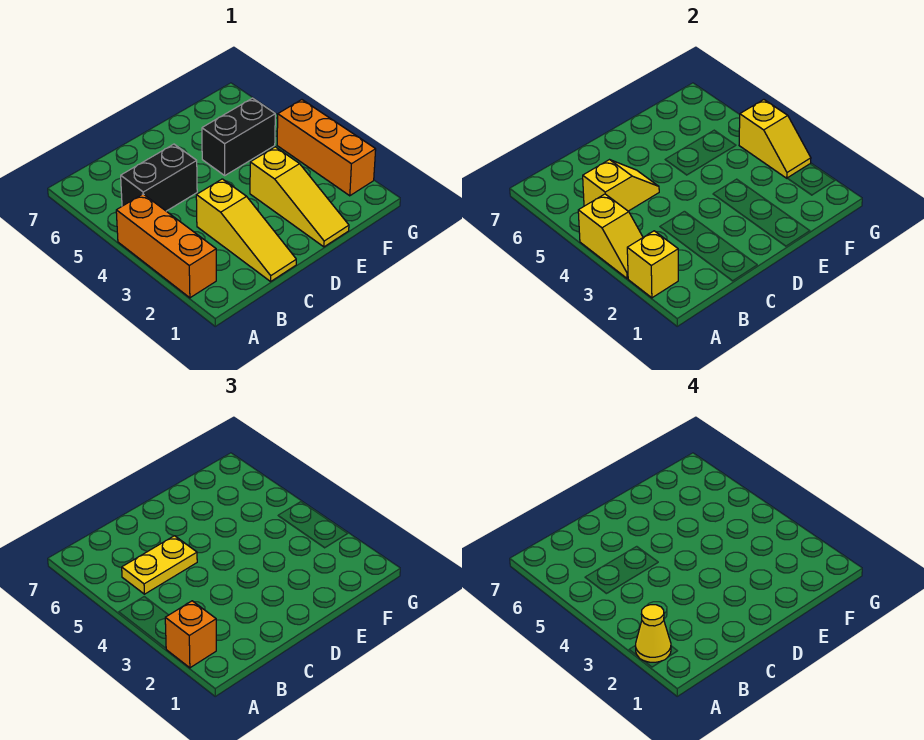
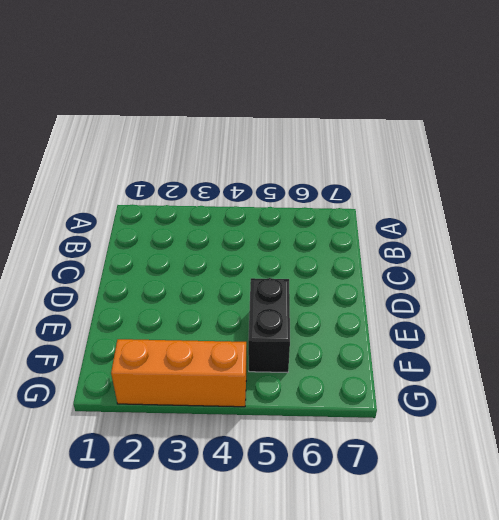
none -> orange 1x3 brick [116,194,216,298]
none -> black 1x2 brick [121,144,197,211]
none -> yellow 1x3 slope [196,179,296,281]

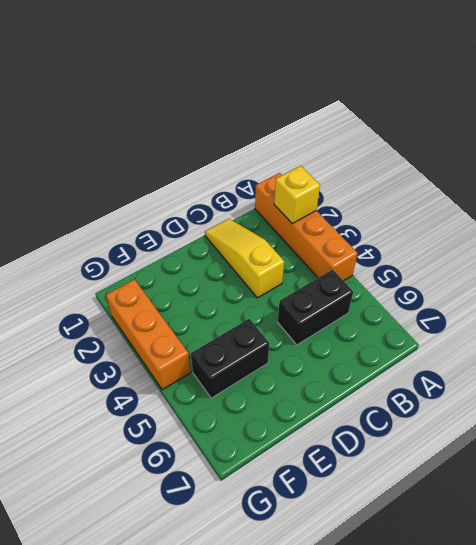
orange 1x4 brick [255,173,358,281] -> orange 1x3 brick [116,194,216,298]
none -> yellow 1x3 slope [250,147,349,247]
none -> yellow 1x2 slope [578,194,643,278]
none -> yellow 1x2 slope [583,160,659,211]

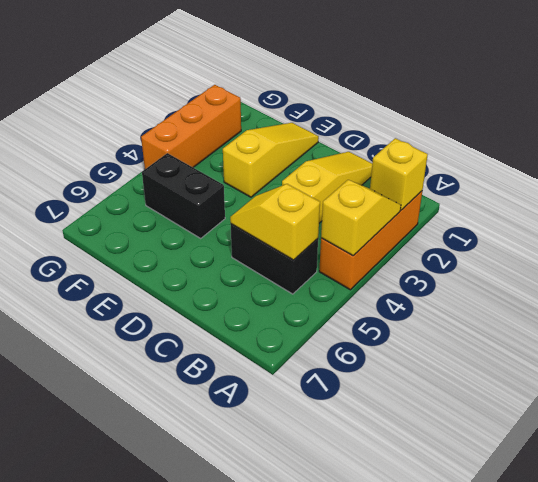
none -> yellow 1x2 slope [739,100,811,178]
none -> orange 1x1 brick [165,601,216,668]
none -> yellow 1x2 plate [122,536,197,594]

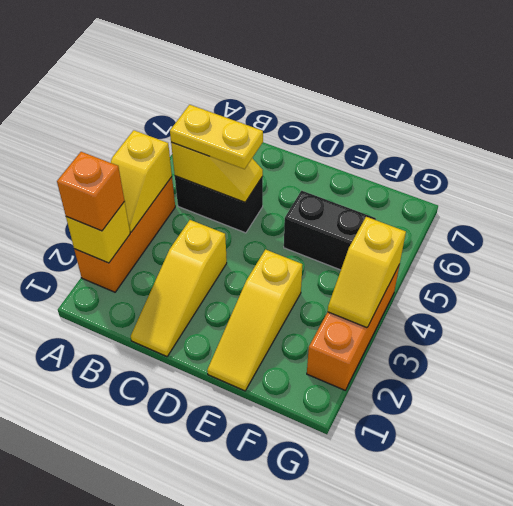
none -> yellow 1x1 cone [636,605,671,662]

